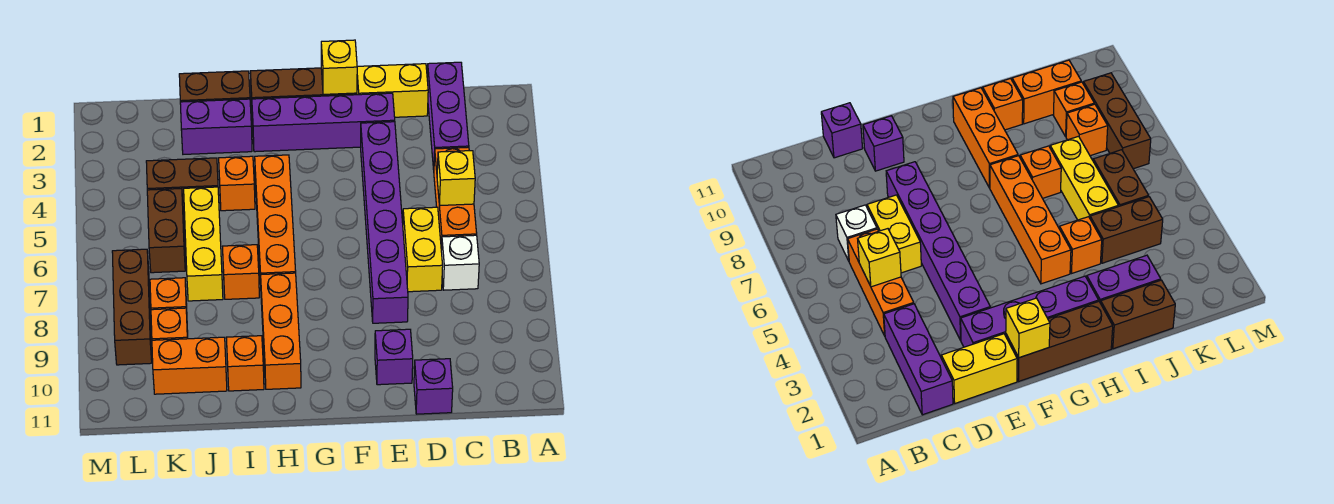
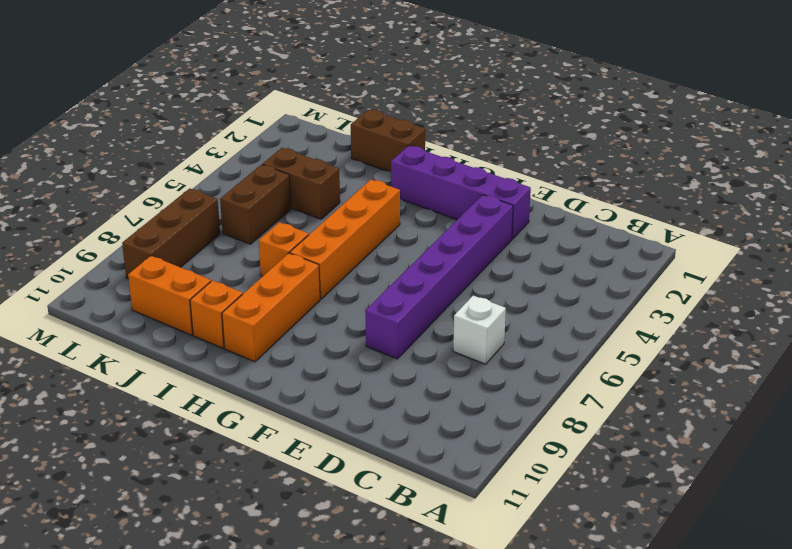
none -> purple 1x3 brick [427,62,469,170]
none -> orange 1x3 brick [434,147,477,250]
none -> yellow 1x2 brick [357,64,428,117]

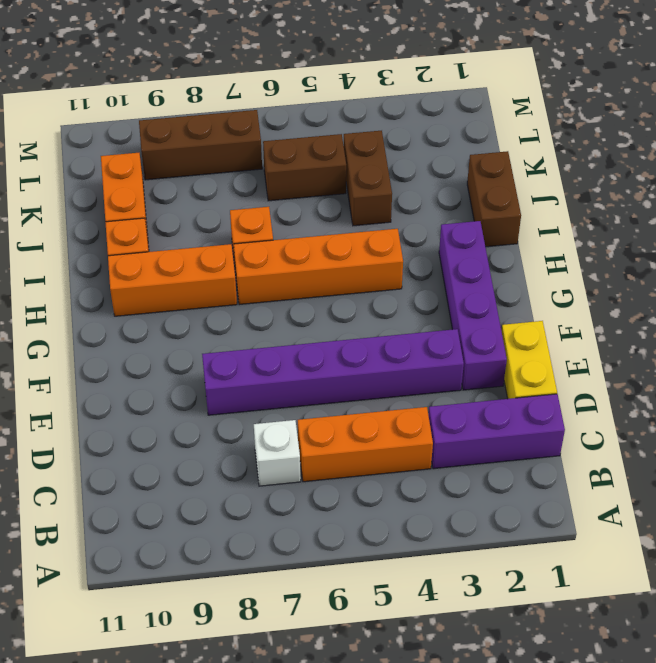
none -> yellow 1x2 brick [403,207,443,292]
none -> purple 1x1 brick [414,359,453,414]
none -> purple 1x1 brick [375,329,413,385]

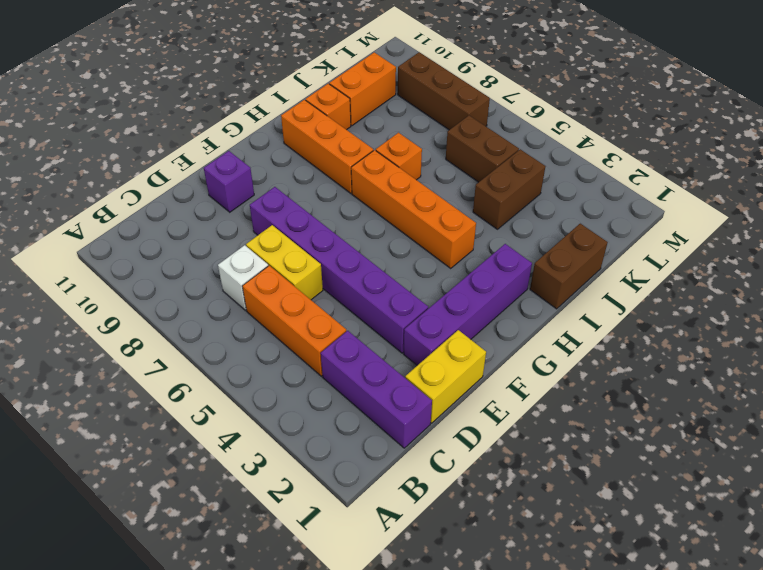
none -> purple 1x1 brick [414,359,453,414]
none -> brown 1x3 brick [250,68,357,104]
none -> purple 1x2 brick [180,99,252,154]

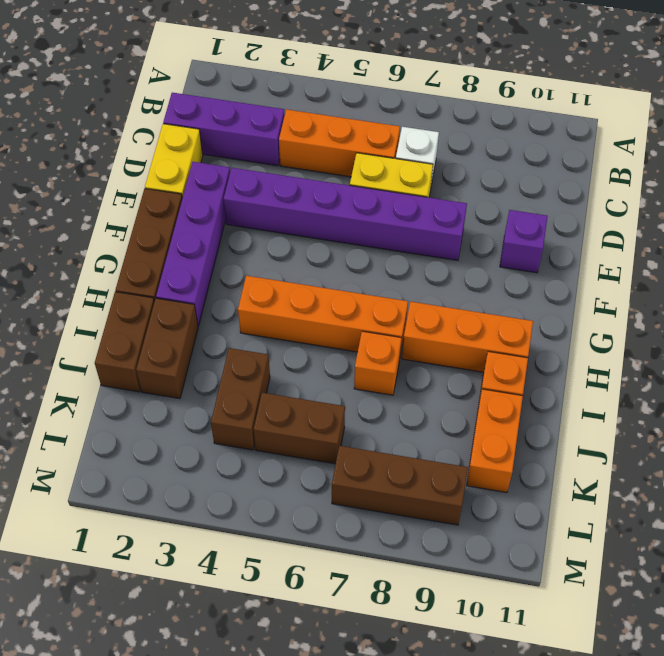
brown 1x2 brick [136,298,198,399] -> purple 1x2 brick [180,99,252,154]
none -> purple 1x1 brick [414,359,453,414]
none -> orange 1x1 brick [219,156,255,211]
none -> yellow 1x3 brick [184,187,223,301]

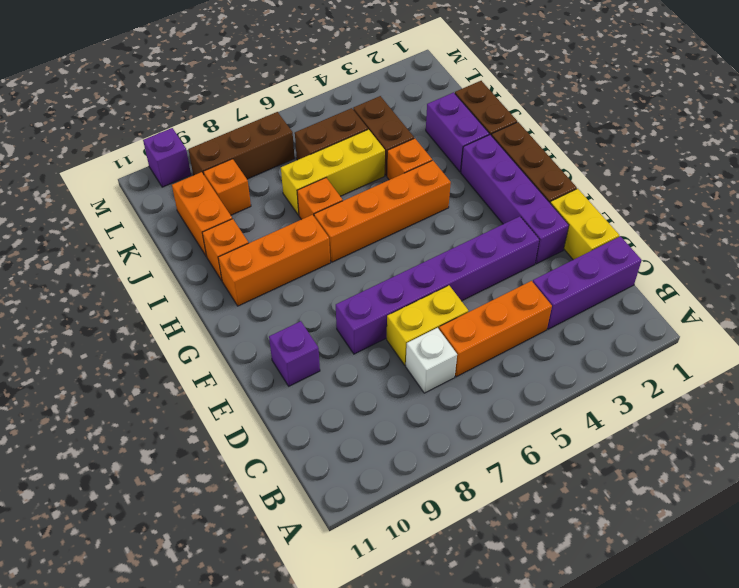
purple 1x1 brick [143,128,191,187] -> purple 1x1 brick moved to [414,359,453,414]
none -> orange 1x1 brick [150,278,187,311]
none -> yellow 1x1 brick [437,151,475,206]
none -> yellow 1x1 brick [321,40,357,94]

